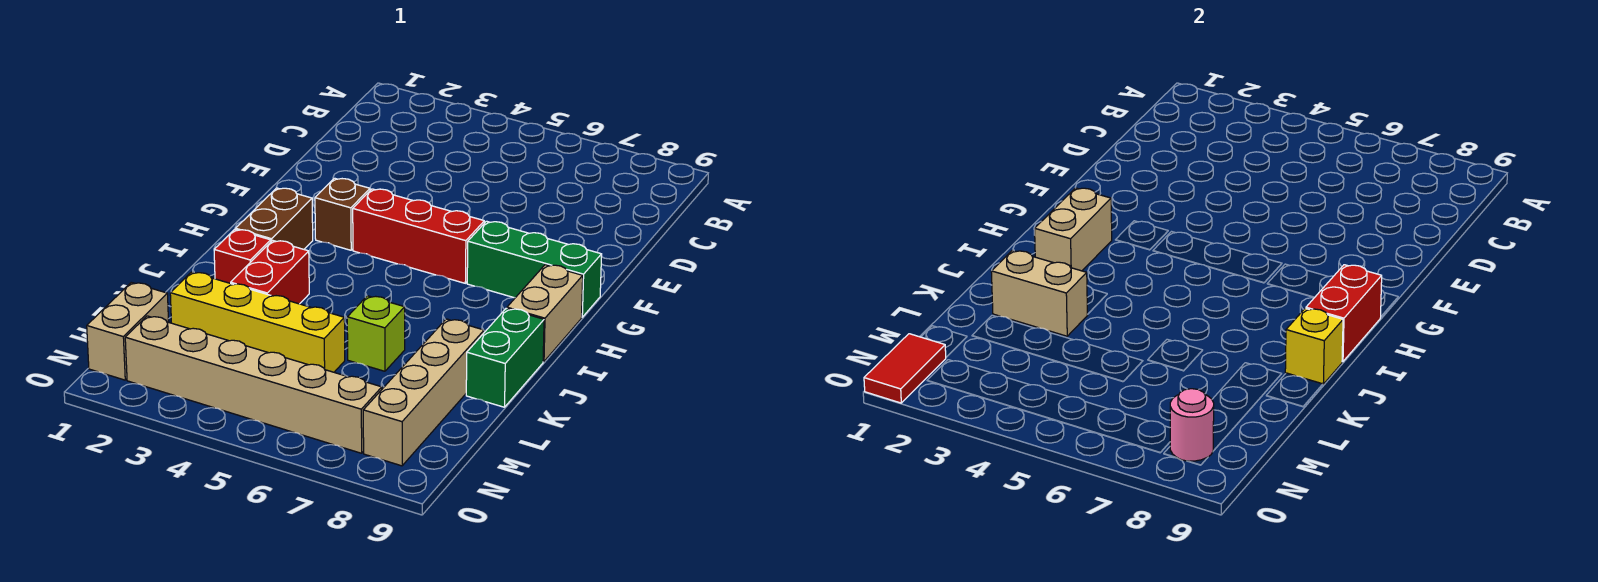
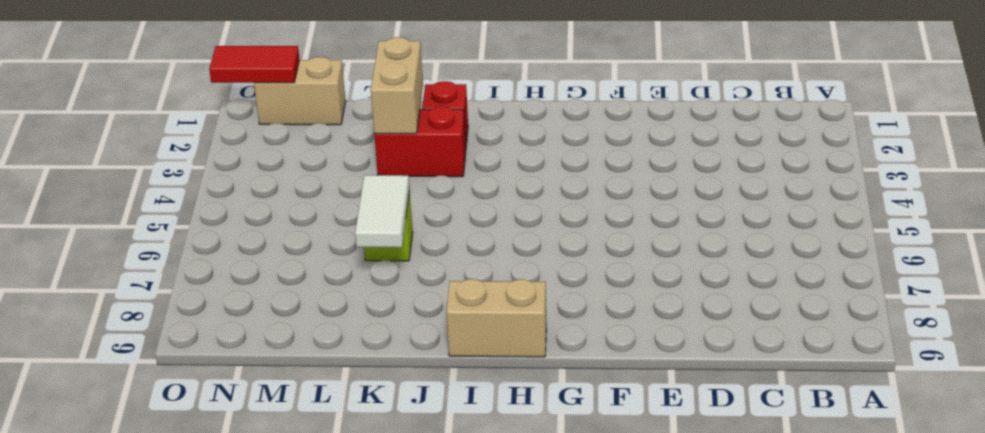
white 1x2 tile [355,175,410,248] -> none
none -> brown 1x1 brick [315,178,370,250]
none -> red 1x3 brick [353,189,484,283]
none -> green 1x3 brick [467,221,602,317]

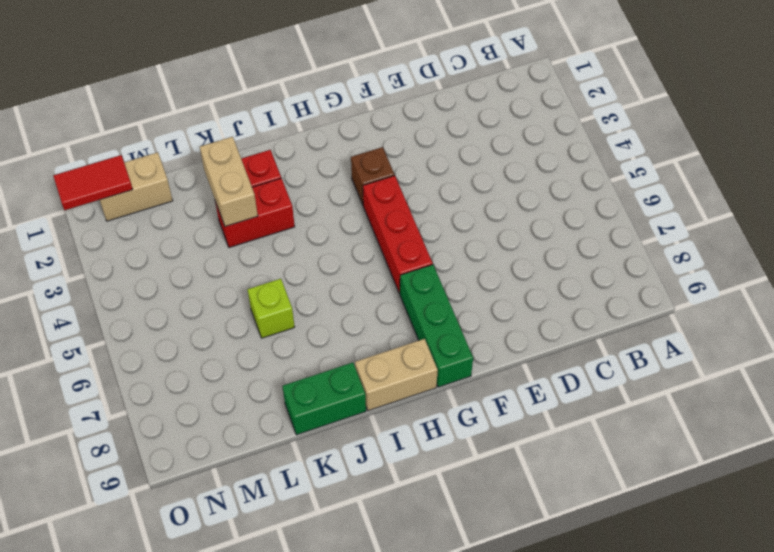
none -> brown 1x2 brick [236,188,313,249]
none -> tan 1x4 brick [363,319,484,466]
none -> yellow 1x4 brick [170,272,345,372]

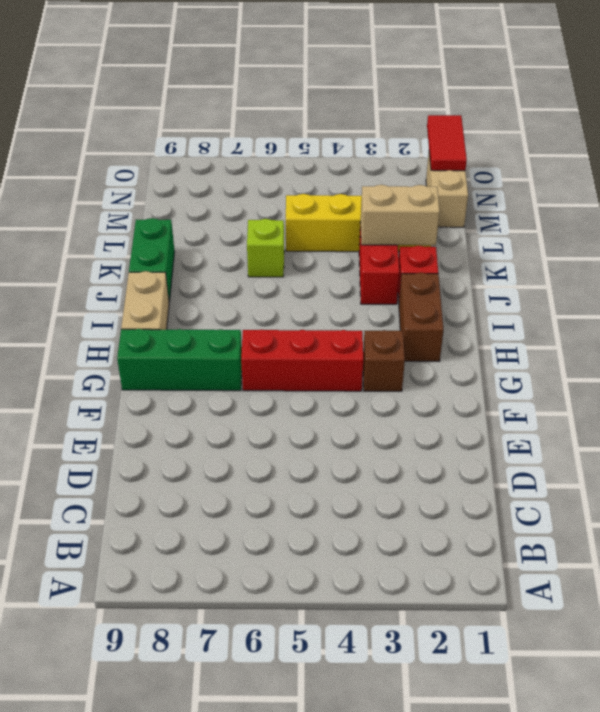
none -> tan 1x4 brick [363,319,484,466]
none -> tan 1x6 brick [125,316,382,453]
none -> tan 1x2 brick [1035,188,1112,271]

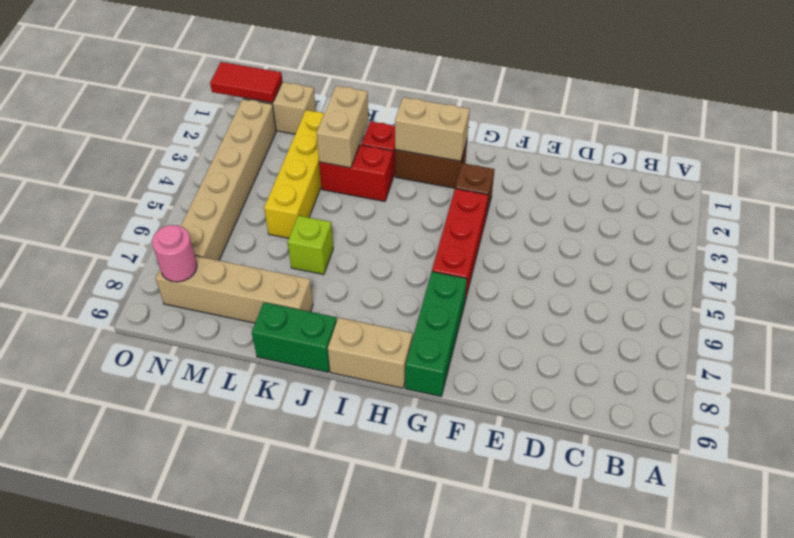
none -> red 1x2 brick [1306,265,1382,362]
none -> yellow 1x1 brick [1285,308,1343,384]

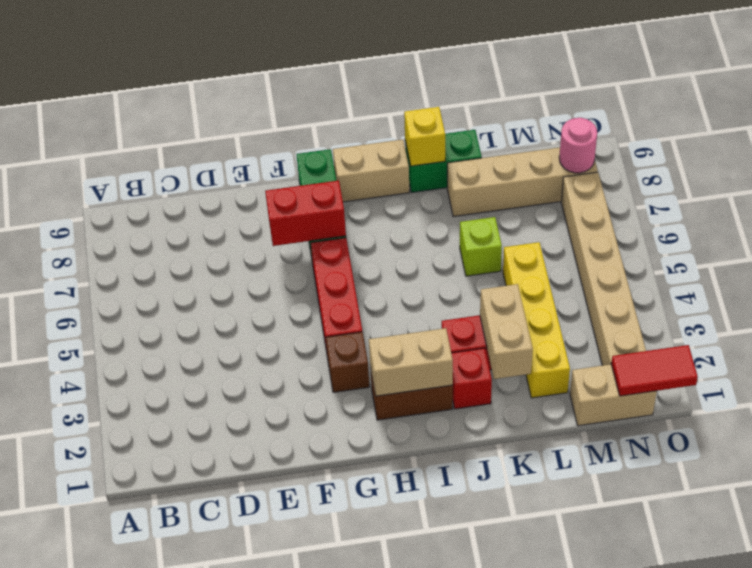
red 1x2 brick [265,181,346,246] -> red 1x2 brick moved to [1306,265,1382,362]

